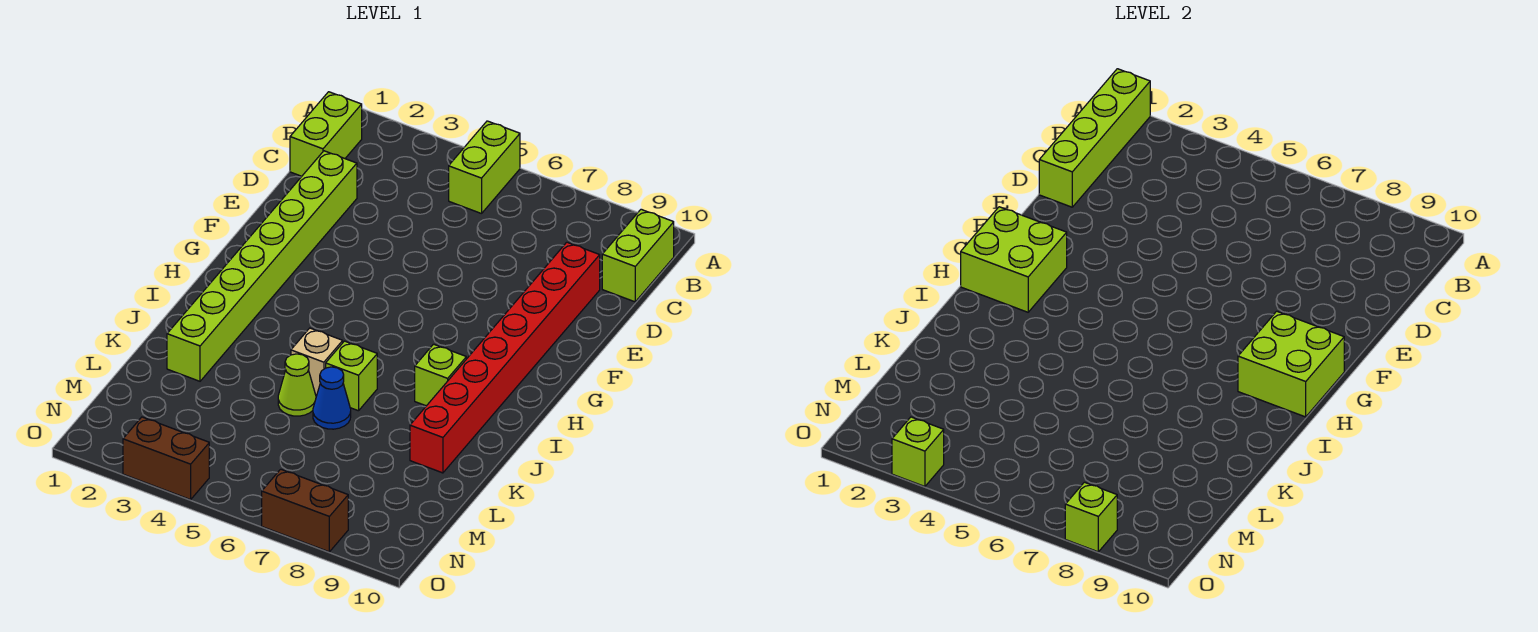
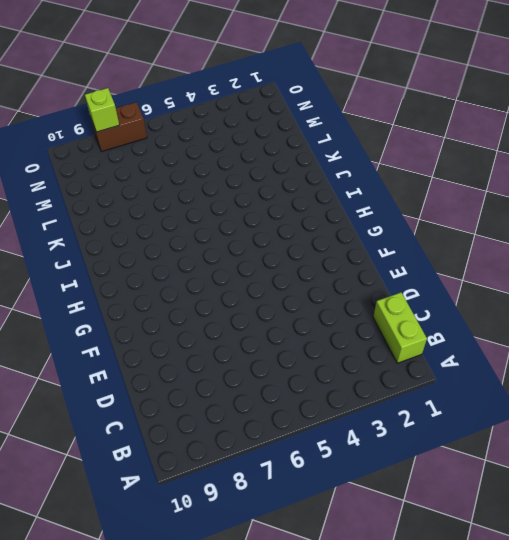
none -> lime 1x2 brick [449,121,520,214]
none -> lime 1x2 brick [602,209,674,302]
none -> lime 1x8 brick [167,151,357,381]

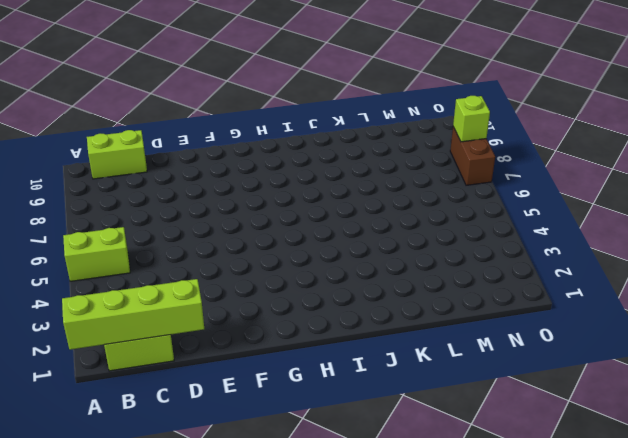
none -> lime 1x8 brick [167,151,357,381]
none -> red 1x8 brick [410,242,600,473]
none -> lime 1x1 brick [415,344,466,406]

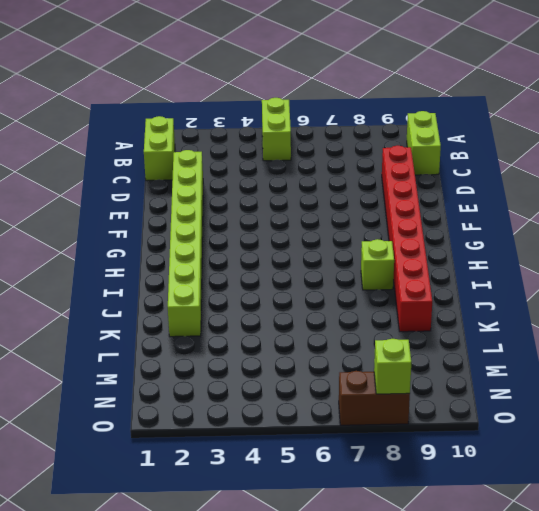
none -> tan 1x1 brick [291,328,343,395]
none -> lime 1x1 brick [326,341,377,411]
none -> lime 1x1 cone [278,354,316,416]

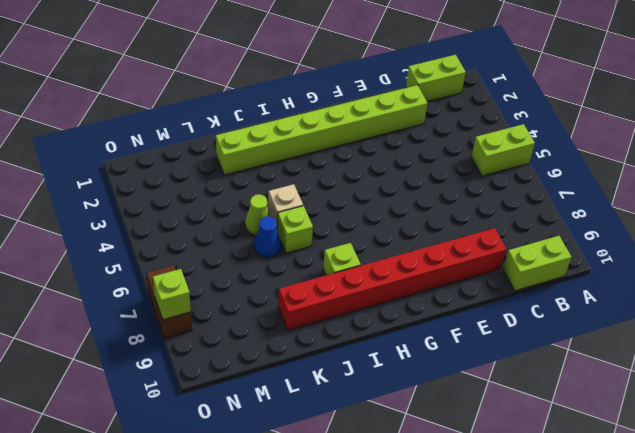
none -> brown 1x2 brick [123,417,209,500]
none -> lime 1x4 brick [1039,69,1150,207]
none -> lime 2x2 brick [961,207,1067,312]

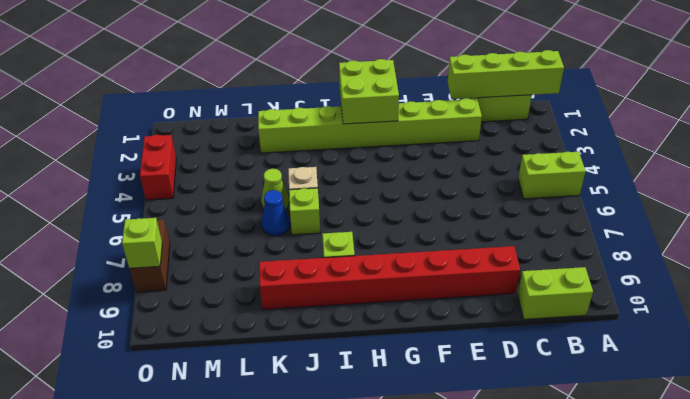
red 1x2 brick [140,135,176,200] -> brown 1x2 brick [123,417,209,500]
none -> lime 2x2 brick [1238,311,1344,417]
none -> lime 1x1 brick [892,417,944,487]

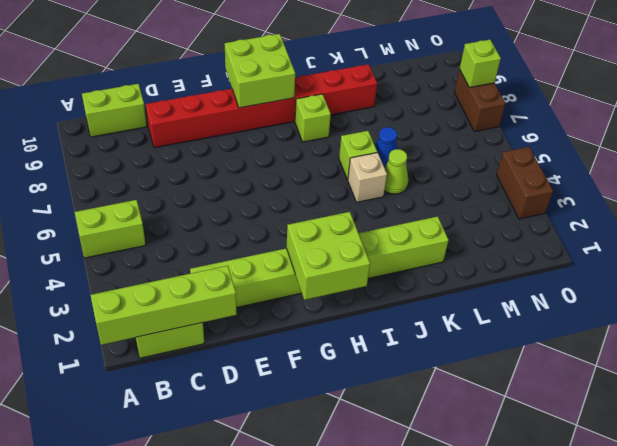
none -> lime 1x1 brick [892,417,944,487]

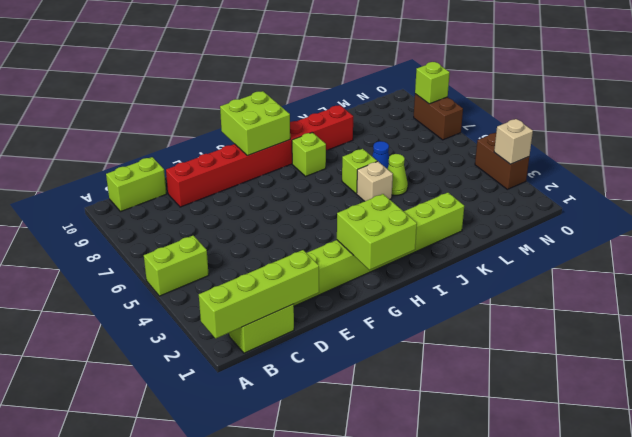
tan 1x1 brick [494,119,533,164] -> lime 1x1 brick [892,417,944,487]

